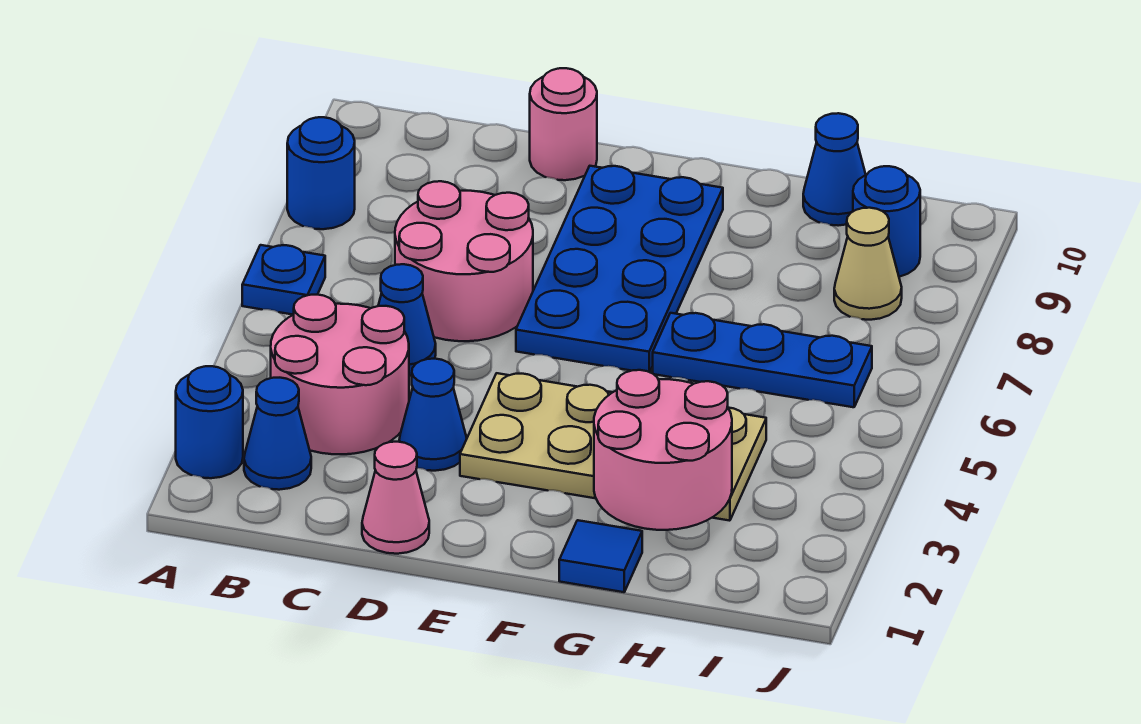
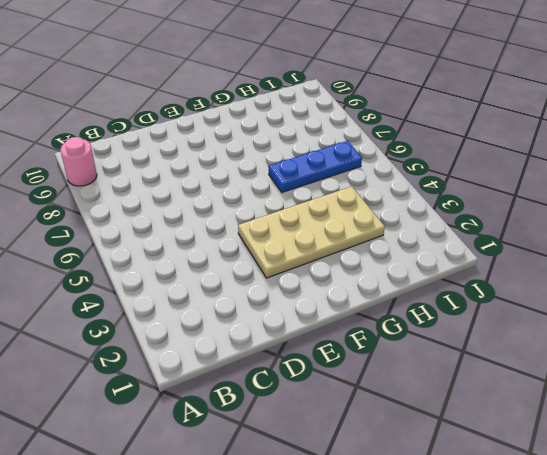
pink 1x1 round brick [60,137,97,186] -> pink 1x1 round brick moved to [530,68,597,180]
none -> blue 1x1 round brick [176,366,243,478]
none -> blue 1x1 plate [242,245,325,315]
none -> blue 1x1 round brick [287,117,355,229]

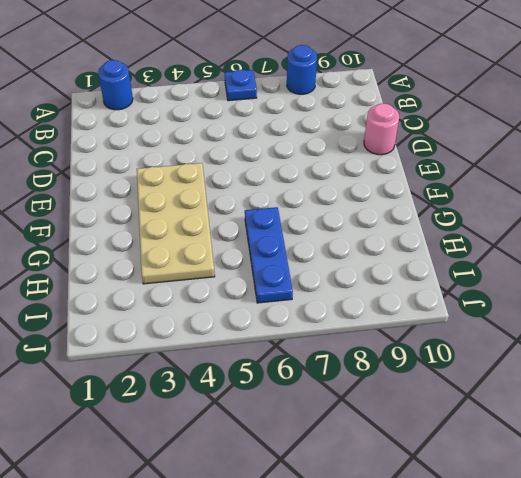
none -> blue 1x1 cone [244,378,311,490]
none -> pink 2x2 round brick [271,295,409,454]
none -> blue 1x1 cone [378,264,436,376]

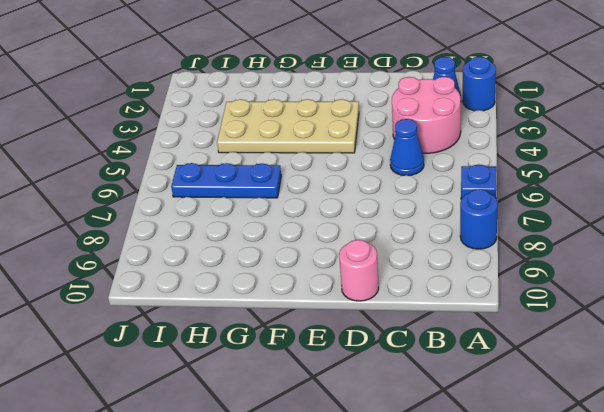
none -> pink 2x2 round brick [395,181,533,341]
none -> pink 1x1 cone [362,442,429,554]
none -> blue 1x1 cone [399,359,467,471]

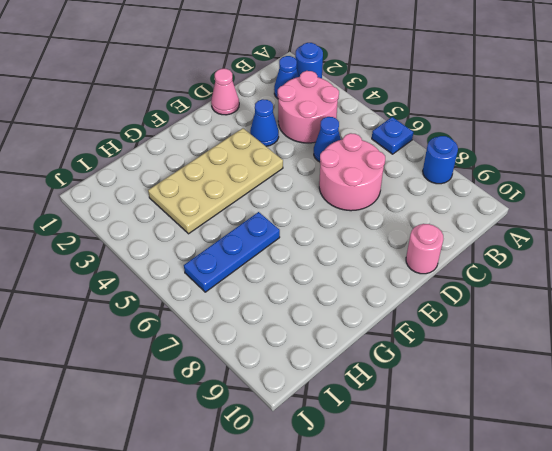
none -> blue 2x4 plate [516,166,723,372]
none -> blue 1x1 tile [559,520,642,592]
none -> blue 1x1 cone [803,113,866,226]

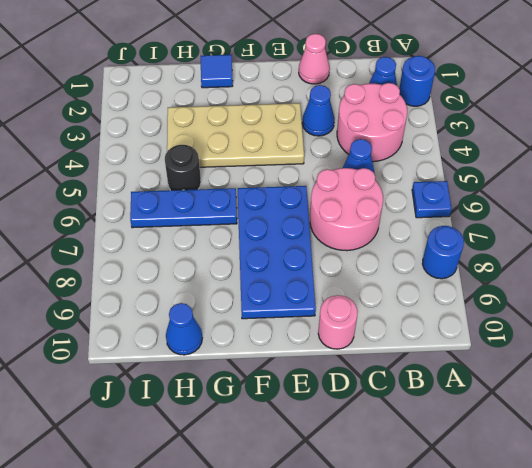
black 1x1 round brick [165,145,201,190] -> none
none -> tan 1x1 cone [834,208,902,320]
none -> blue 1x1 round brick [853,166,920,277]
none -> pink 2x2 round brick [594,370,732,530]

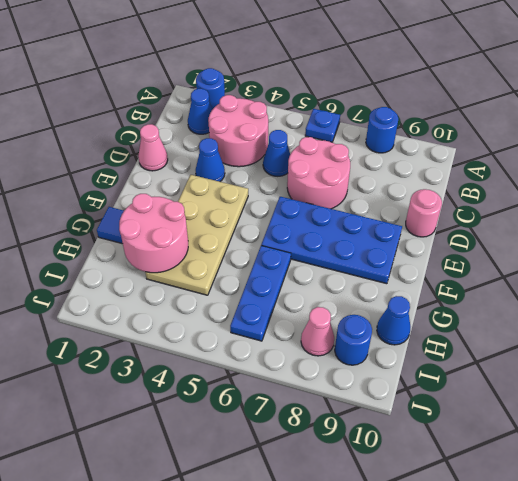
pink 1x1 cone [301,307,334,356] -> tan 1x1 cone [834,208,902,320]

